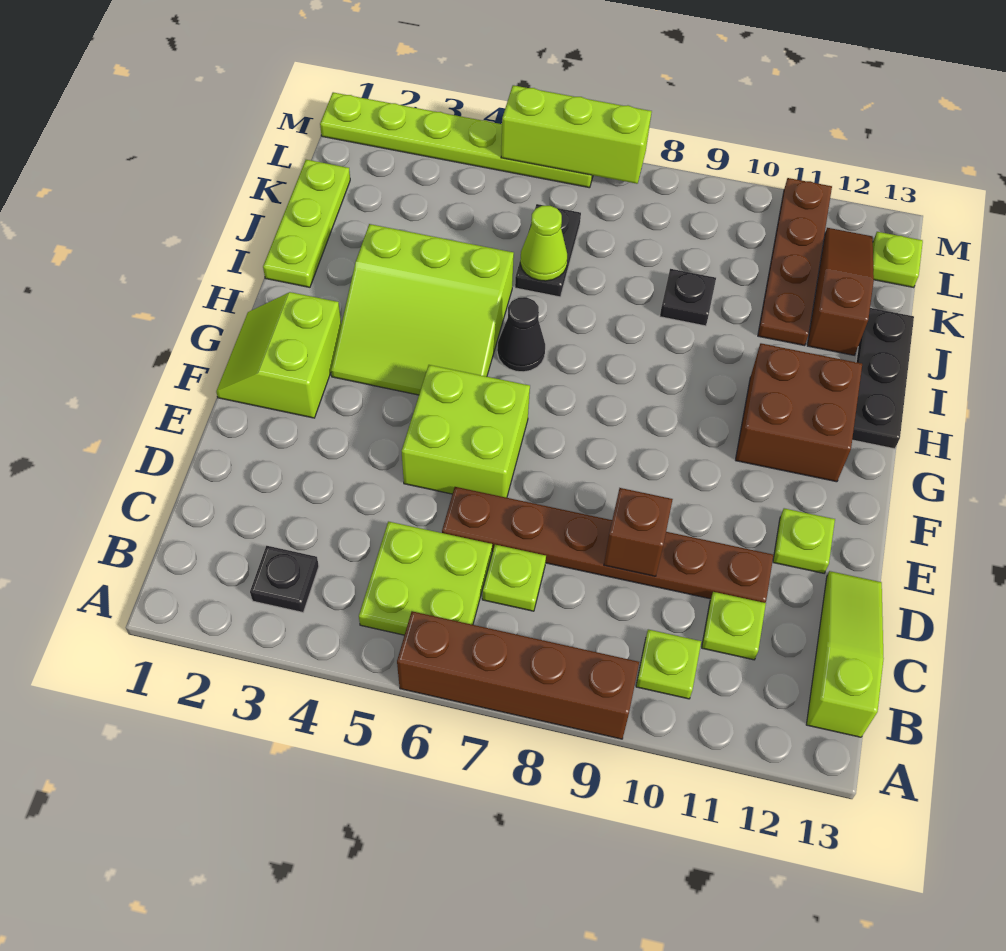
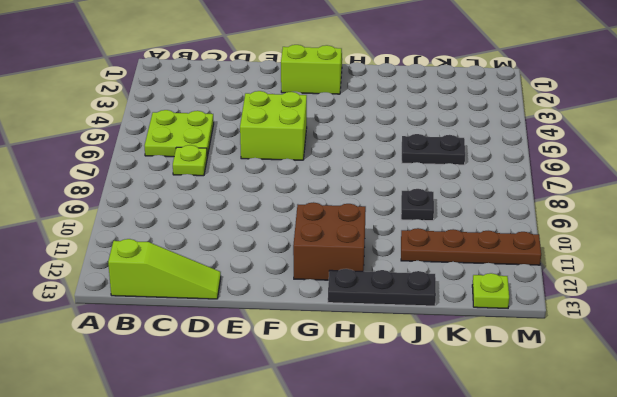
none -> brown 1x4 brick [397,611,639,739]
none -> black 1x1 plate [250,546,319,612]
none -> lime 1x1 plate [636,630,701,699]

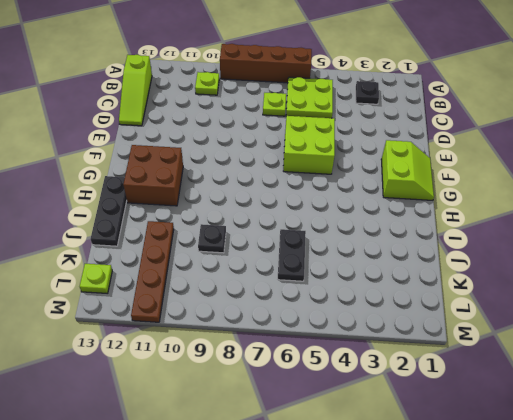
none -> lime 1x1 plate [702,592,766,660]
none -> brown 1x6 plate [442,487,773,603]
none -> lime 1x1 plate [773,508,835,573]

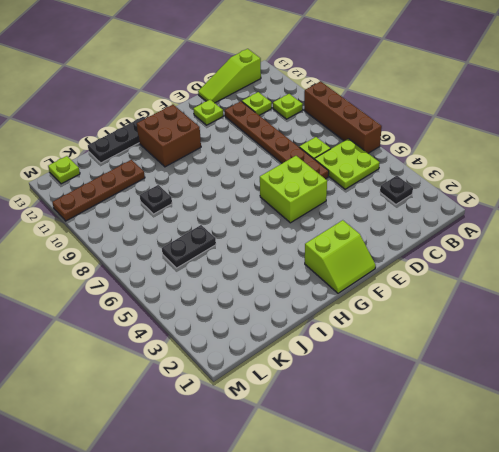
none -> lime 3x3 slope [331,224,514,395]
none -> black 1x1 cone [497,297,545,372]
none -> lime 1x3 plate [263,160,350,287]

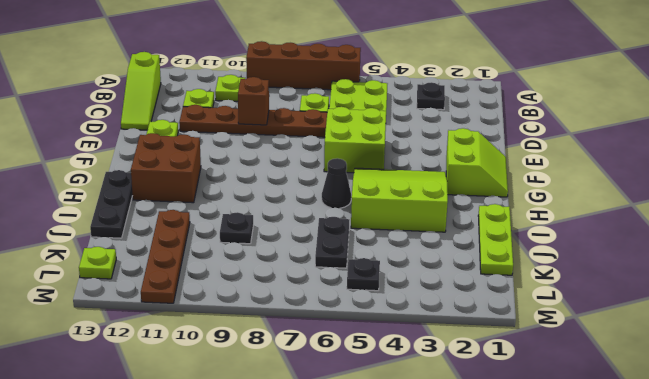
black 1x1 plate [347,258,380,291] -> none
none -> brown 1x3 slope [807,228,874,355]
none -> lime 1x6 plate [320,92,593,188]
none -> lime 1x1 cone [520,206,567,281]

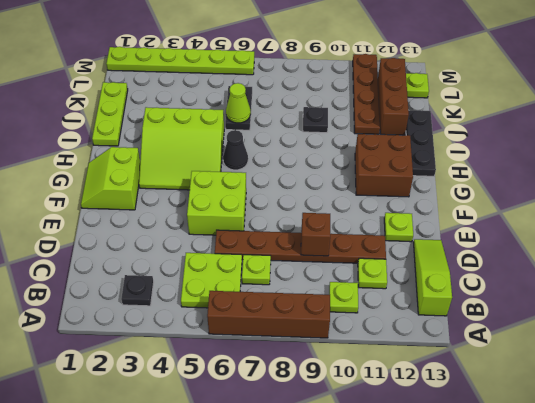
brown 1x3 brick [378,58,409,135] -> brown 1x3 slope [807,228,874,355]
none -> lime 1x3 brick [501,85,652,184]

